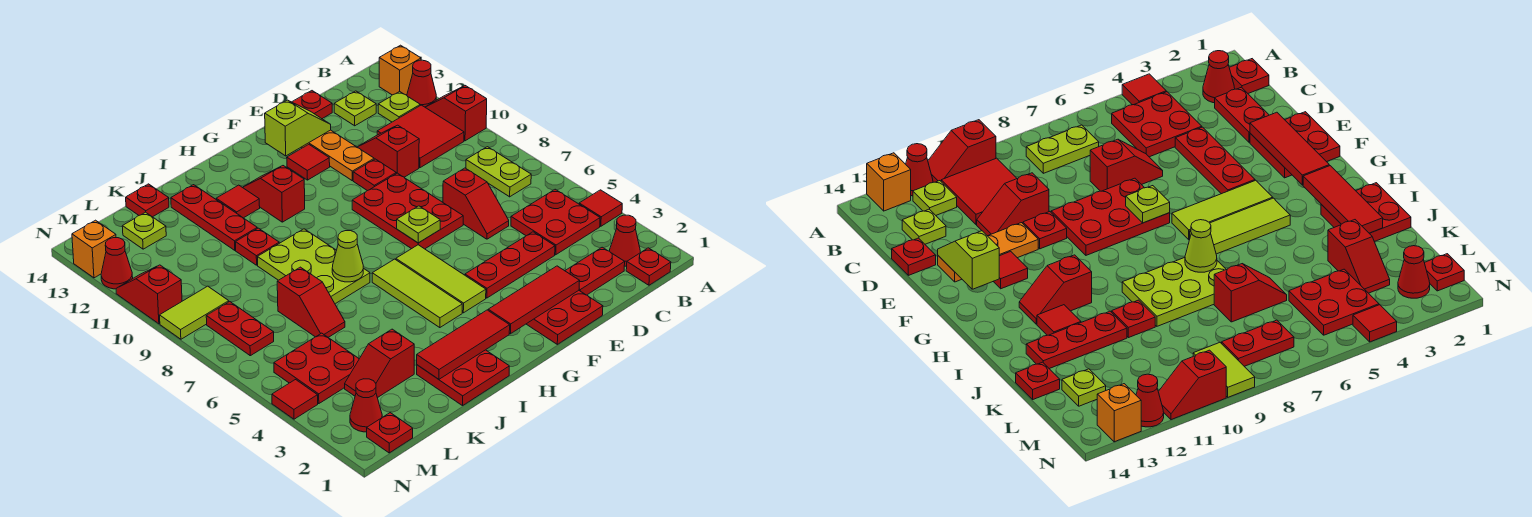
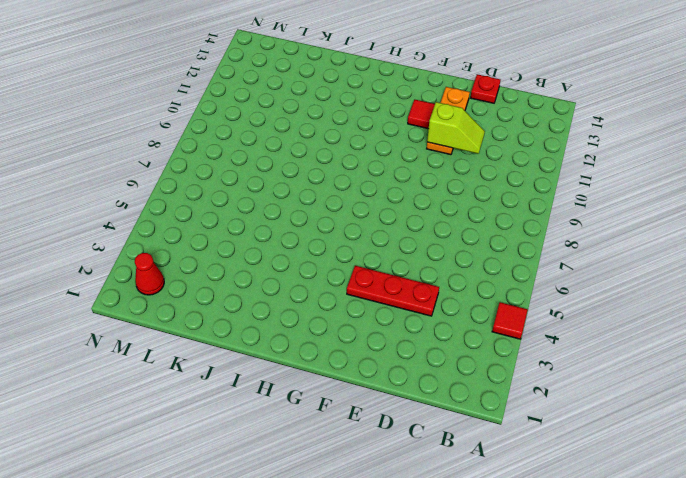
lime 1x2 slope [427,102,485,154] -> lime 1x2 slope moved to [265,100,331,156]
none -> red 1x2 slope [425,86,487,141]
none -> red 1x1 cone [407,60,436,107]
none -> orange 1x1 brick [379,45,421,95]
none -> red 1x1 plate [626,248,671,285]

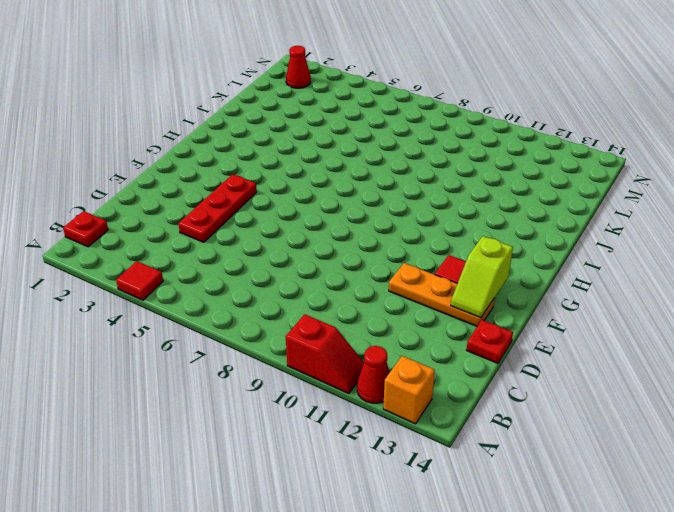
none -> red 1x1 cone [610,215,640,266]
none -> red 2x2 plate [511,189,600,255]
none -> lime 1x2 plate [466,147,531,197]
none -> red 2x2 tile [377,105,464,168]

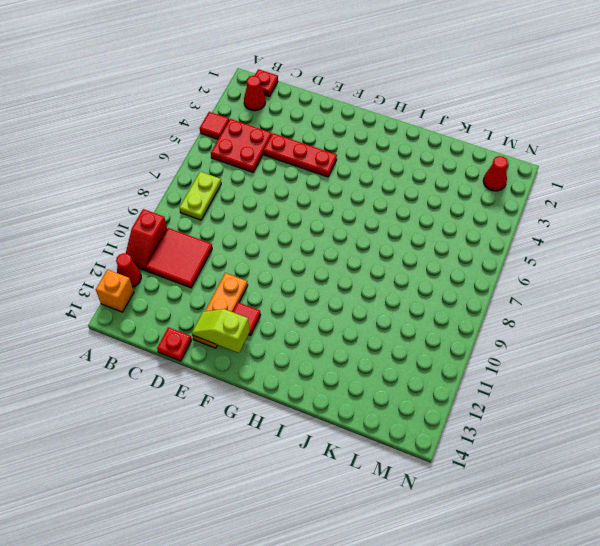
none -> lime 1x1 plate [378,92,420,122]
none -> red 1x2 plate [565,247,625,295]
none -> lime 1x1 plate [334,91,376,126]
none -> red 1x2 slope [443,168,509,239]

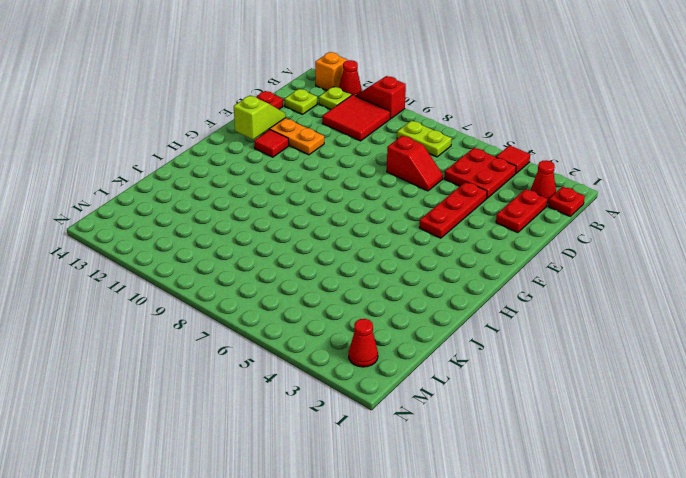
none -> red 1x2 slope [357,125,419,177]
none -> red 2x2 plate [527,291,603,344]
none -> red 2x3 plate [352,173,463,249]
none -> red 1x1 plate [353,159,396,191]

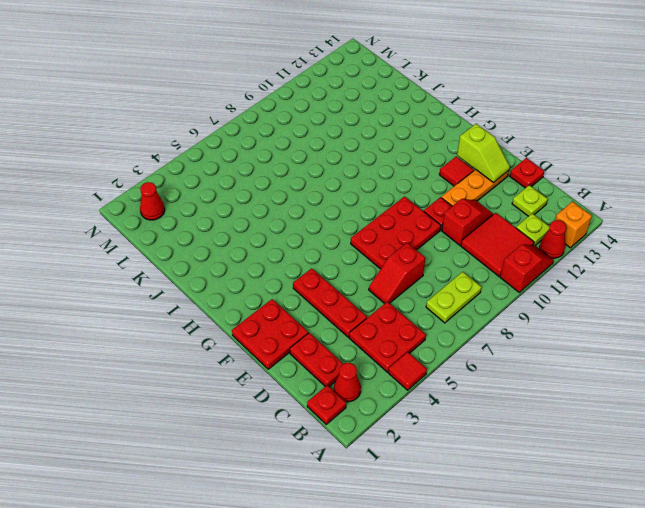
none -> lime 1x3 tile [396,245,486,313]
none -> lime 1x3 tile [372,259,462,328]
none -> red 1x2 slope [243,166,305,222]
none -> red 2x2 plate [417,350,509,406]

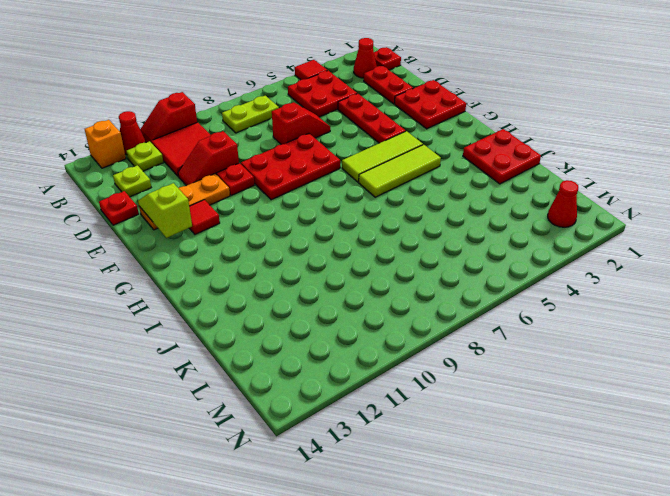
none -> red 1x2 slope [243,166,305,222]
none -> lime 2x3 plate [258,229,370,304]
none -> red 1x1 tile [216,185,260,218]
none -> red 1x1 plate [236,228,279,265]

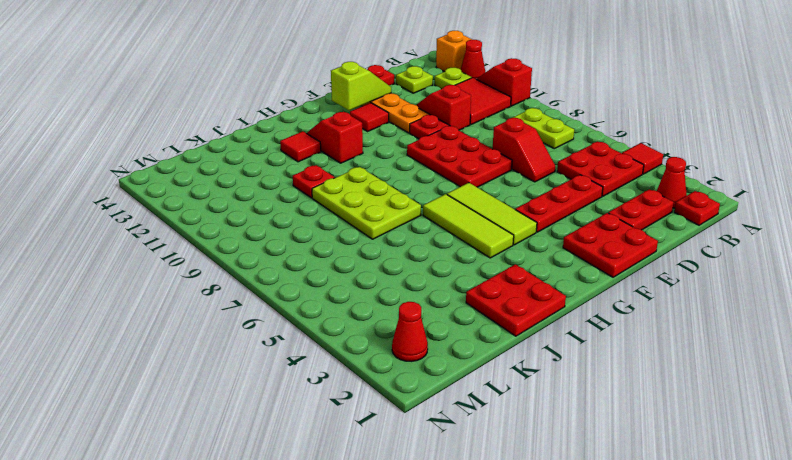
none -> red 1x3 plate [171,185,257,250]
none -> red 1x2 slope [345,329,414,398]
none -> red 1x2 slope [277,267,345,337]
none -> red 1x1 plate [126,184,169,217]

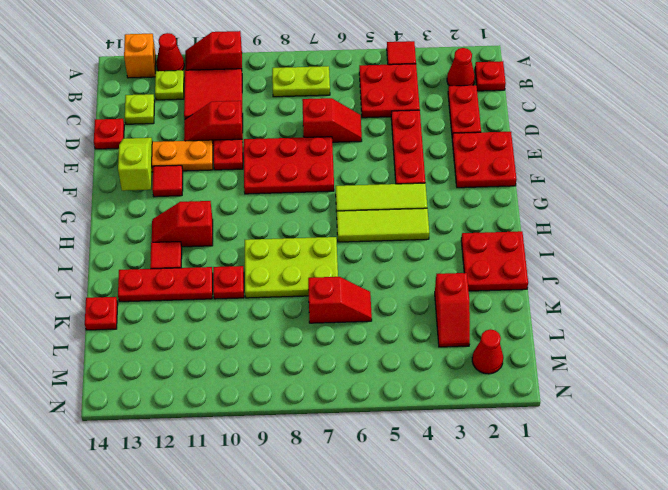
none -> red 2x2 plate [274,333,359,404]
none -> lime 1x1 plate [122,212,166,249]
none -> red 1x1 plate [367,413,413,453]
none -> red 1x2 plate [206,302,274,356]

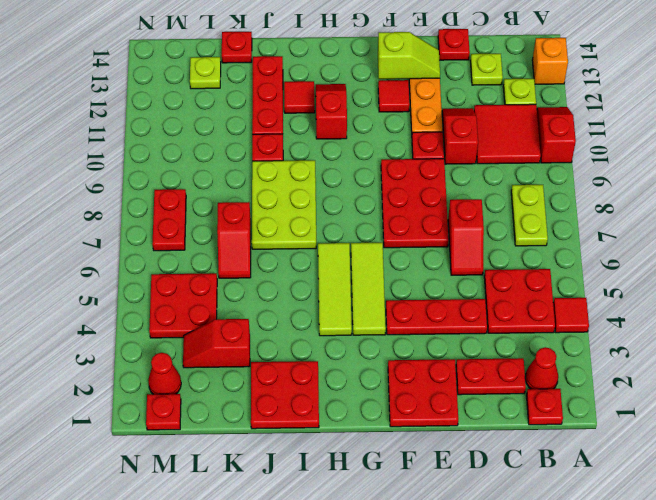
none -> red 1x1 cone [407,60,436,107]
none -> lime 1x2 tile [160,286,229,339]
none -> red 1x1 tile [272,380,318,419]
none -> red 1x2 slope [116,265,182,324]

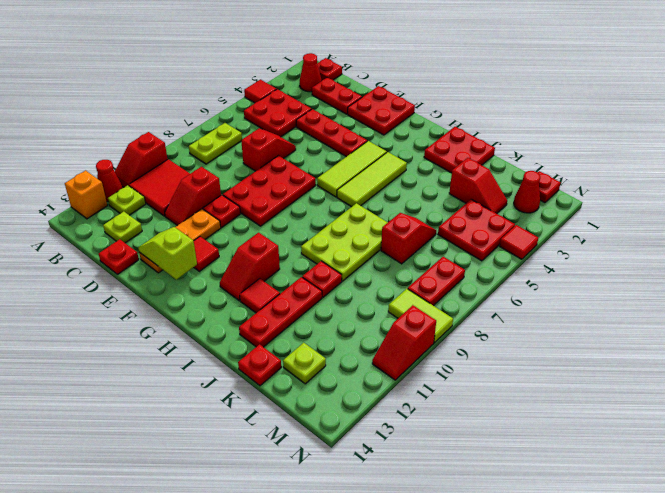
none -> red 1x1 cone [101,238,133,289]
none -> orange 1x1 brick [72,220,116,278]
none -> red 1x3 tile [488,266,579,334]
none -> lime 1x1 plate [397,206,440,243]

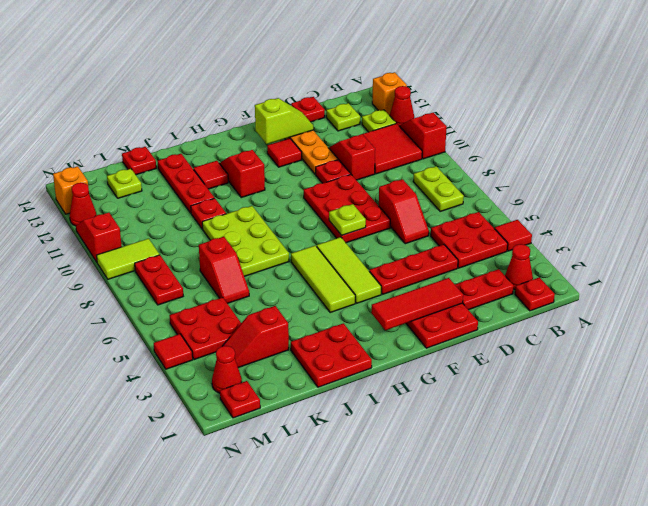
none -> red 1x3 tile [417,310,510,379]
none -> lime 1x1 cone [332,231,363,282]

